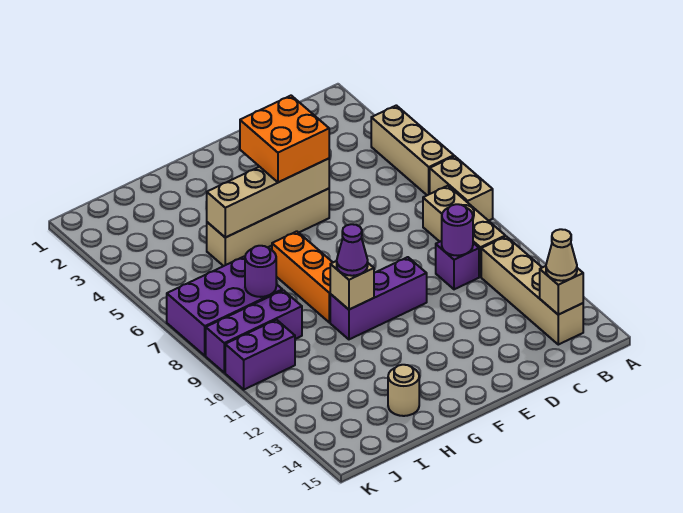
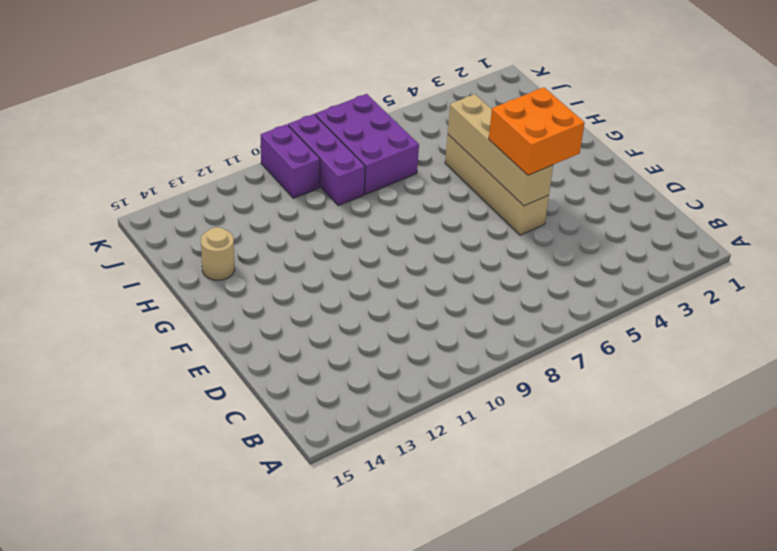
none -> tan 1x3 brick [371,105,454,195]
none -> tan 1x2 brick [430,156,493,221]
none -> tan 1x3 brick [423,186,505,277]

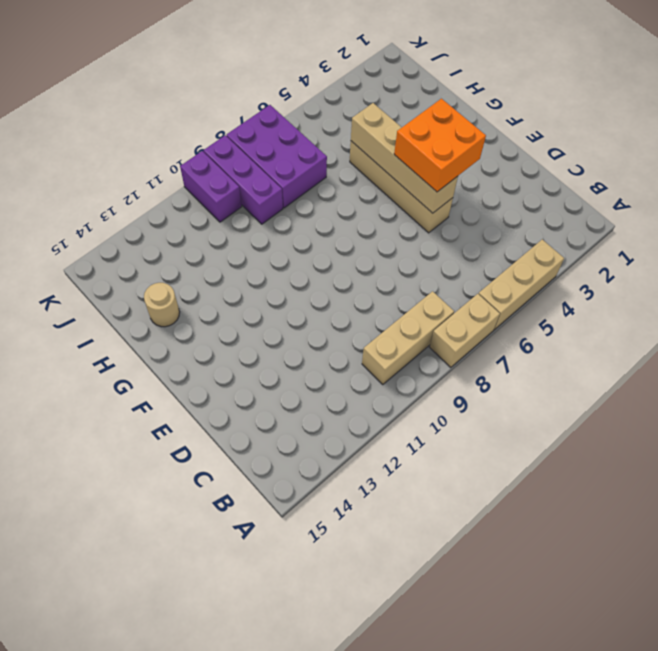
none -> tan 1x4 brick [481,236,583,345]
none -> purple 1x1 brick [436,241,479,289]
none -> purple 1x3 brick [330,257,427,339]

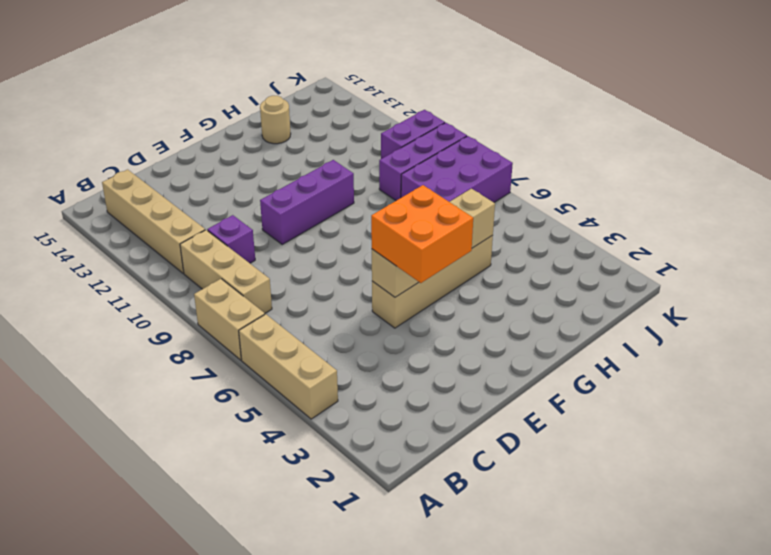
none -> orange 1x3 brick [272,231,333,323]
none -> tan 1x1 brick [540,266,583,315]
none -> purple 1x1 round brick [442,204,473,256]

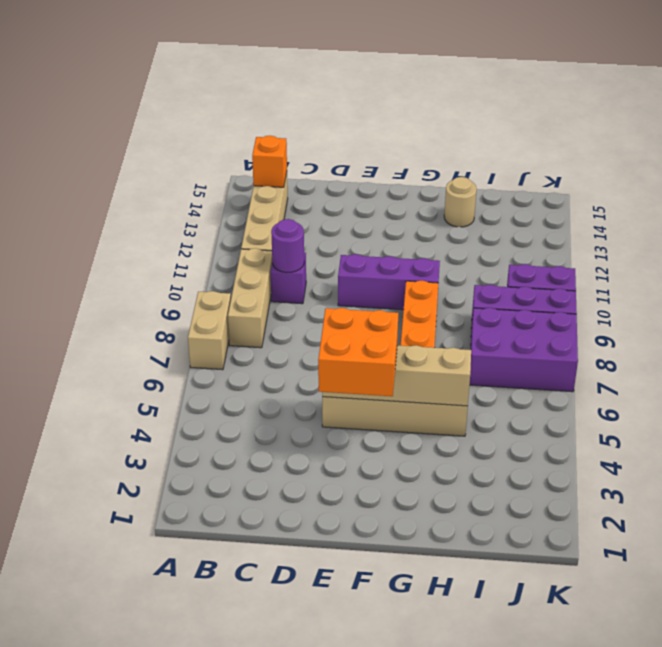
orange 1x1 brick [252,136,287,187] -> tan 1x1 brick [540,266,583,315]
none -> tan 1x3 brick [371,105,454,195]
none -> tan 1x1 brick [330,261,374,310]
none -> purple 1x1 round brick [245,246,276,297]

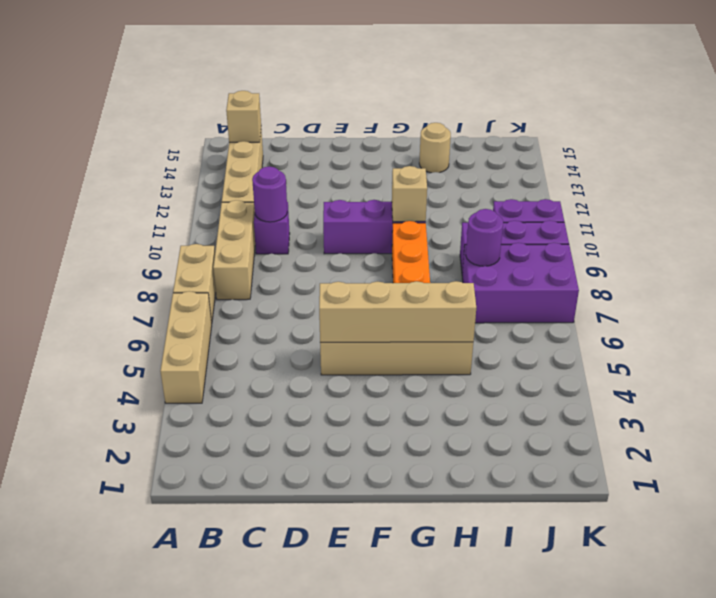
none -> tan 1x1 cone [546,229,577,281]
none -> orange 2x2 brick [240,96,329,182]
none -> purple 1x1 cone [337,224,368,276]

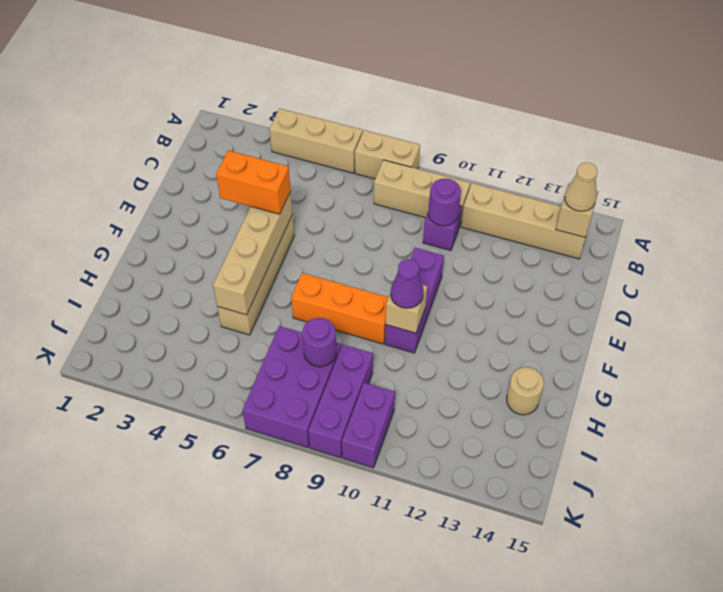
orange 1x2 brick [216,150,291,214] -> orange 2x2 brick [240,96,329,182]

